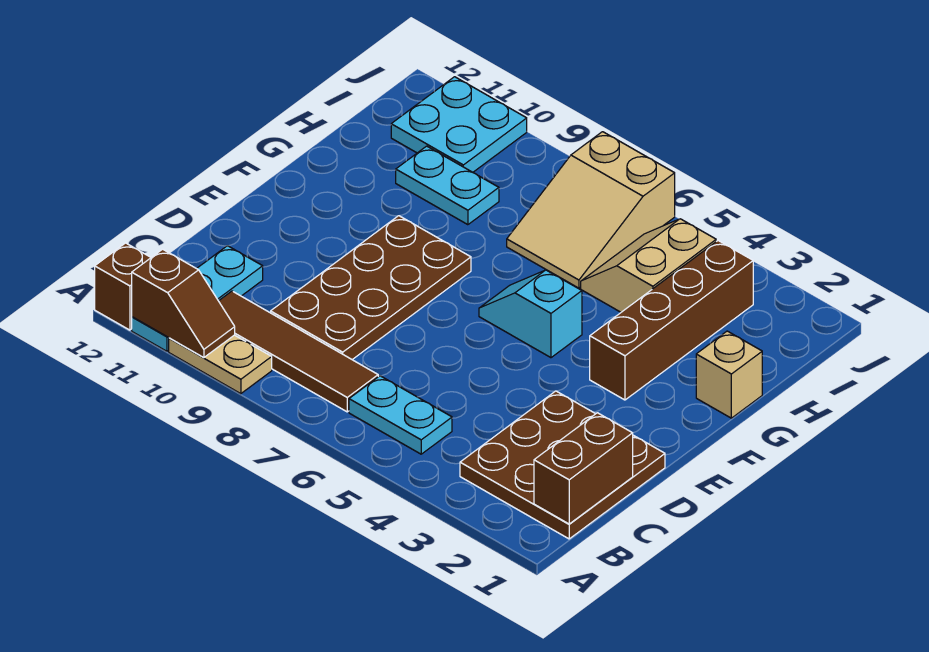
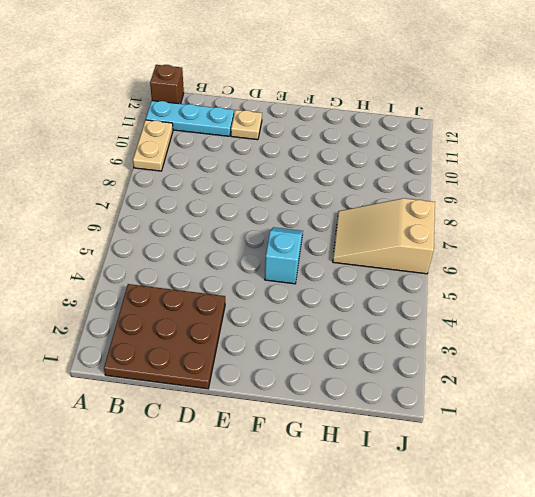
tan 1x1 plate [231,110,262,140] -> none
none -> cyan 1x2 plate [349,376,452,454]
none -> brown 1x4 tile [219,291,378,412]
none -> brown 2x4 plate [271,216,471,359]

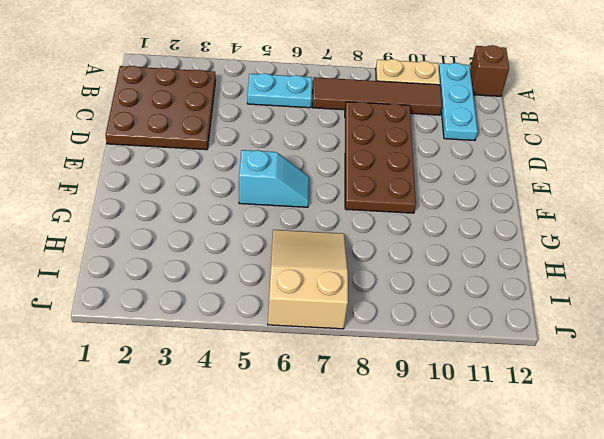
none -> brown 1x4 brick [590,241,753,400]
none -> tan 1x1 brick [696,331,762,418]
none -> tan 2x2 slope [581,219,716,312]

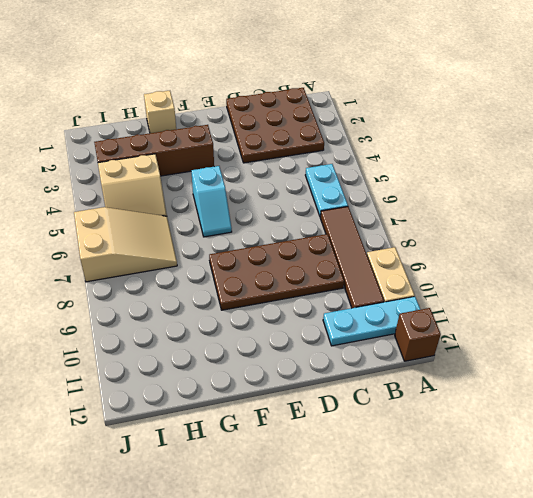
none -> cyan 1x2 plate [396,146,499,225]
none -> cyan 2x2 plate [391,77,527,172]
none -> brown 1x2 slope [132,249,235,358]

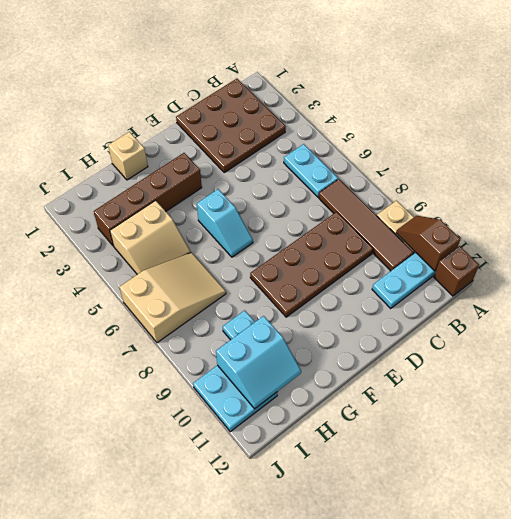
cyan 2x2 slope [216,316,301,409] -> none
none -> brown 1x2 brick [534,413,633,524]

